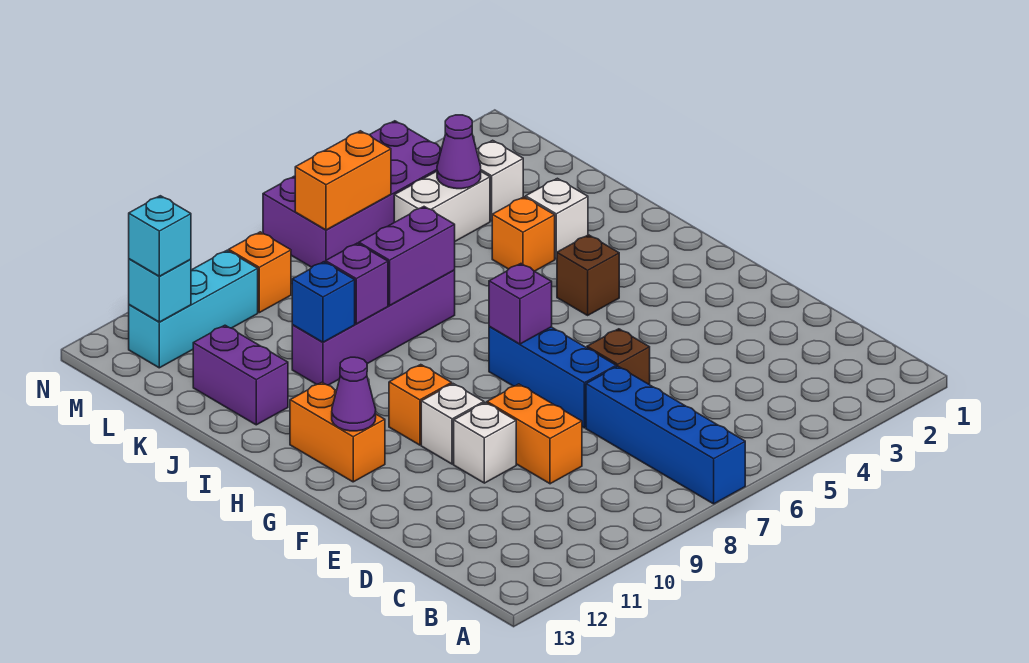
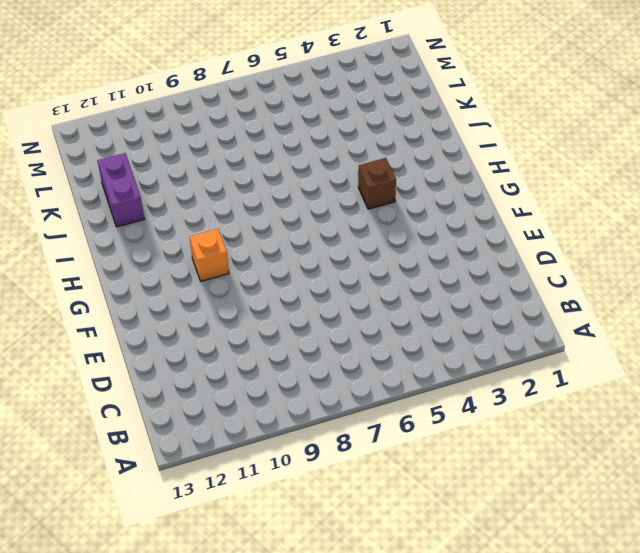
none -> blue 1x4 brick [586,366,745,504]
none -> orange 1x2 brick [487,384,582,484]
none -> brown 1x1 brick [587,329,650,385]

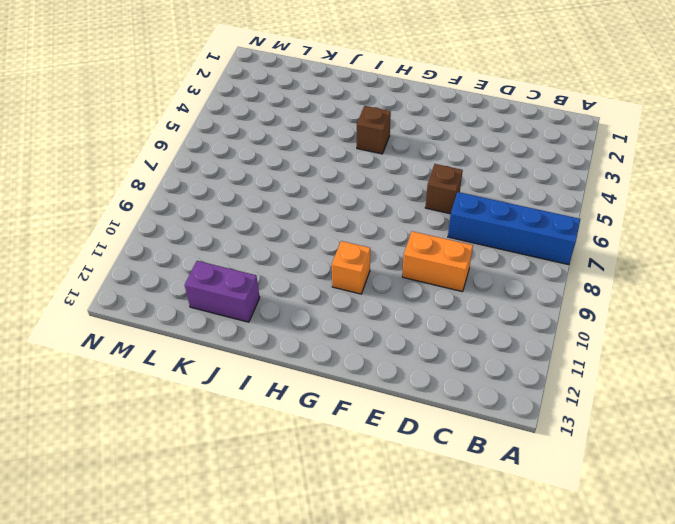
none -> blue 1x3 brick [489,327,616,428]
none -> white 1x1 brick [454,403,516,483]
none -> white 1x1 brick [421,384,484,464]

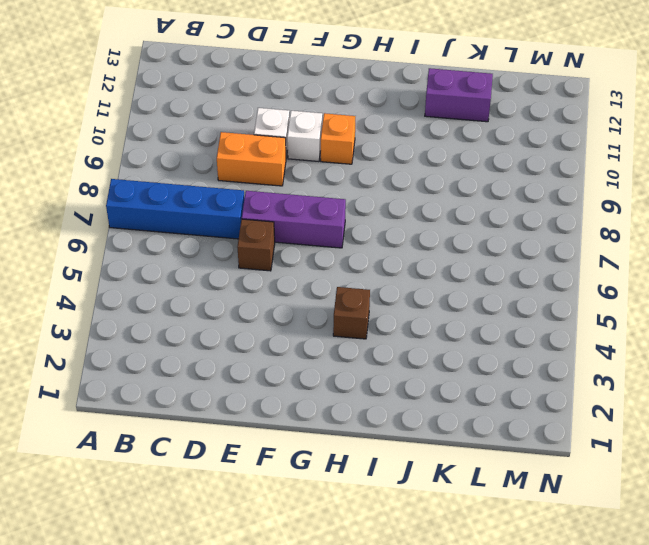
purple 1x3 brick [242,191,346,248] -> blue 1x3 brick [489,327,616,428]
none -> orange 1x2 brick [290,382,385,482]
none -> white 1x1 brick [526,178,588,259]
none -> orange 1x1 brick [492,197,555,271]

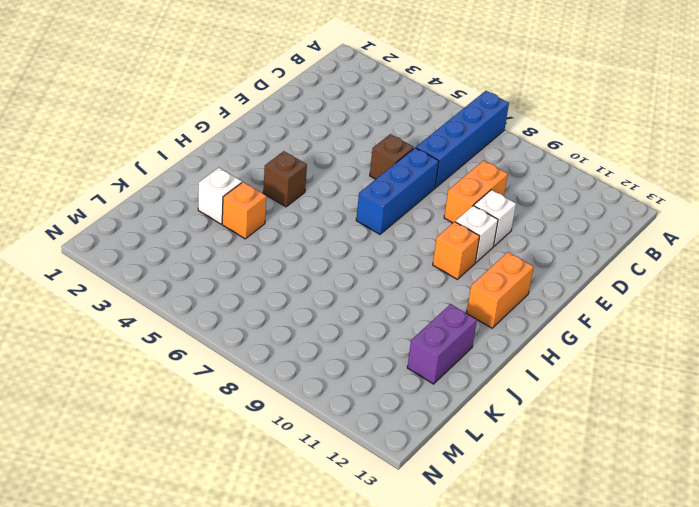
none -> purple 1x4 brick [292,270,455,385]
none -> white 1x1 brick [476,140,523,221]
none -> white 1x2 brick [394,171,490,241]

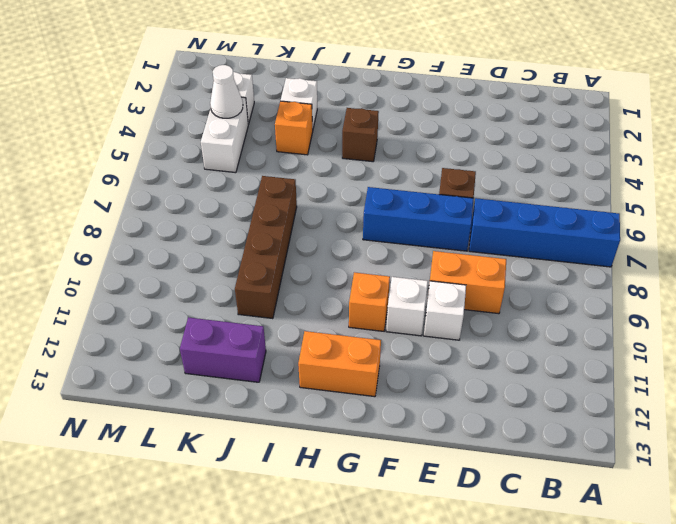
brown 1x4 brick [235,176,297,319] -> purple 1x4 brick [292,270,455,385]
white 1x1 cone [210,65,243,118] -> purple 1x1 cone [437,115,481,189]
none -> purple 2x4 brick [263,121,442,267]
none -> orange 1x1 brick [229,232,291,313]
none -> cyan 1x3 brick [129,250,258,368]

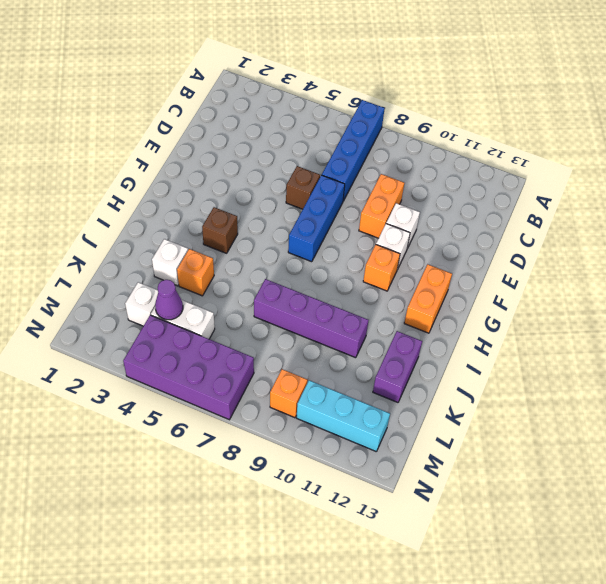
none -> purple 1x1 brick [489,264,552,344]
none -> purple 1x1 cone [332,357,376,431]
none -> purple 1x2 brick [359,207,455,305]

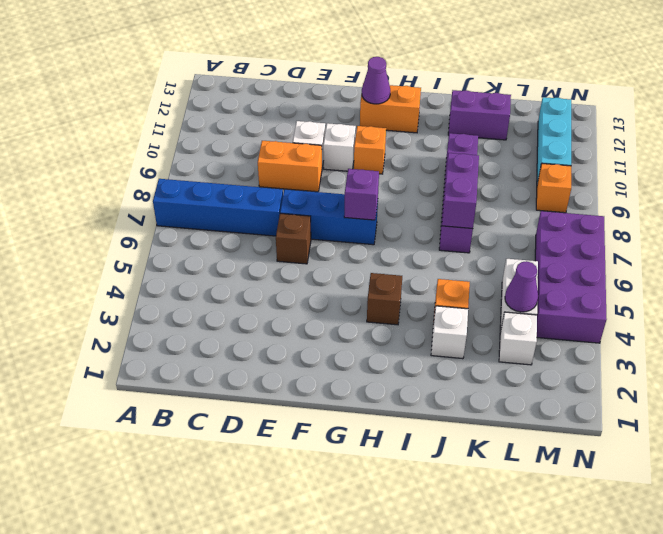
none -> purple 1x1 brick [326,243,388,324]
none -> blue 1x1 brick [292,262,355,342]
none -> orange 1x2 brick [295,131,391,230]

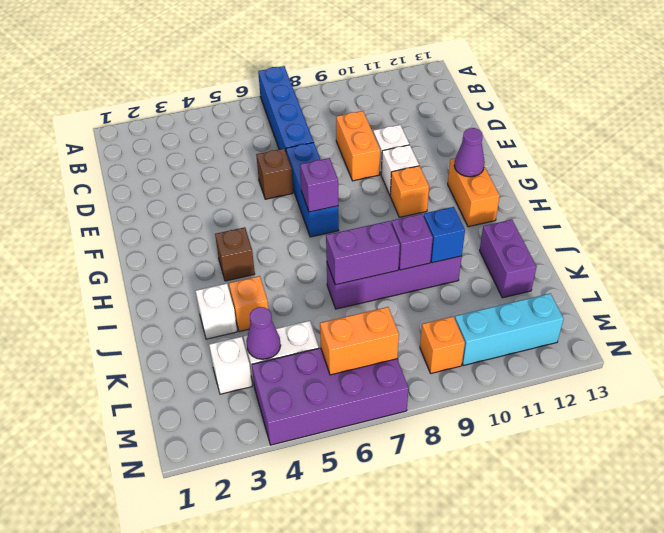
none -> cyan 1x1 brick [129,259,191,322]
none -> cyan 1x1 brick [129,196,191,276]

